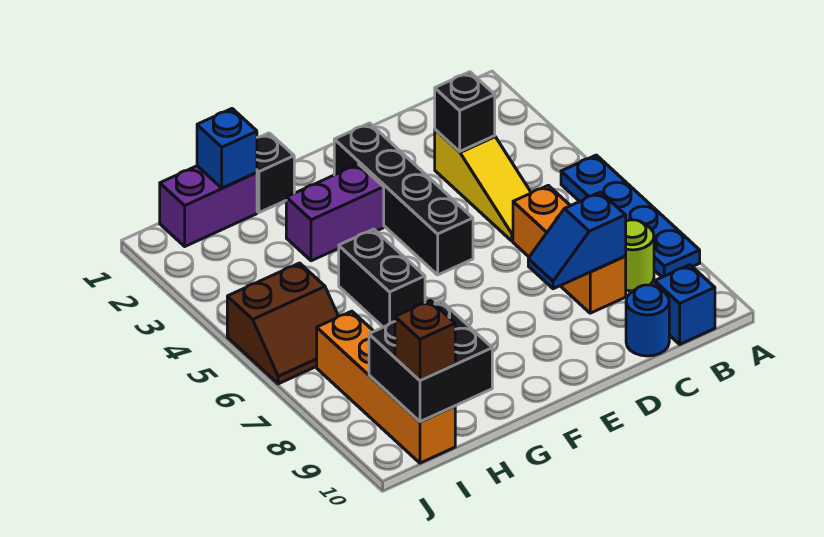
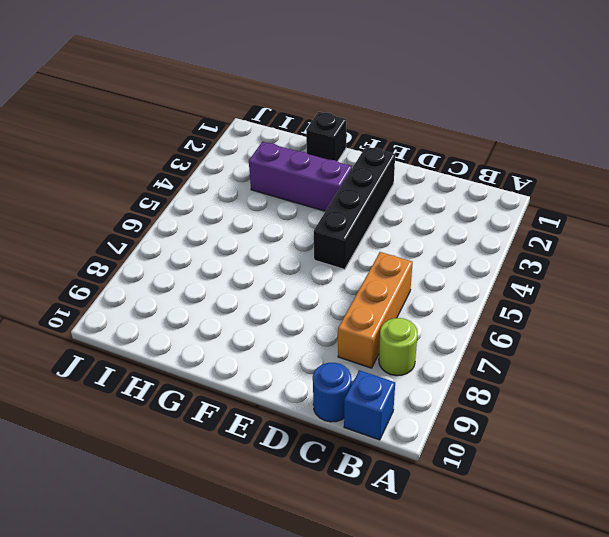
purple 1x3 brick [249,142,352,211] -> purple 1x2 brick [286,164,384,261]
none -> blue 1x4 plate [561,155,700,277]
none -> yellow 1x3 slope [435,130,531,241]
none -> black 1x2 brick [339,229,425,327]

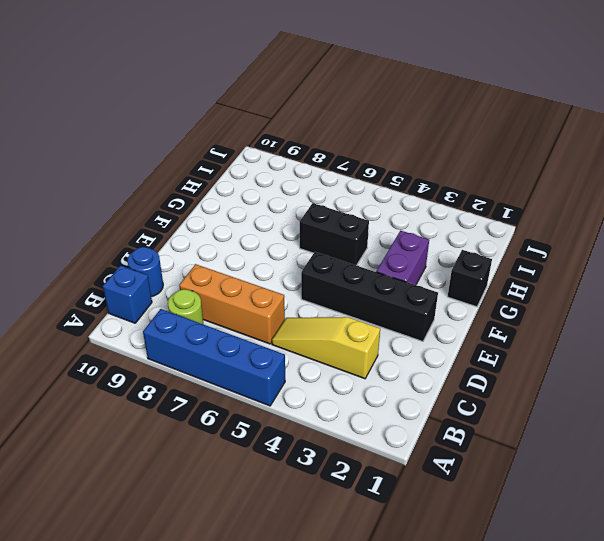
blue 1x4 brick [143,309,285,406] -> blue 1x4 plate [561,155,700,277]
none -> purple 1x2 brick [160,166,257,246]
none -> brown 2x2 slope [227,263,338,384]
none -> orange 1x4 brick [317,311,455,463]

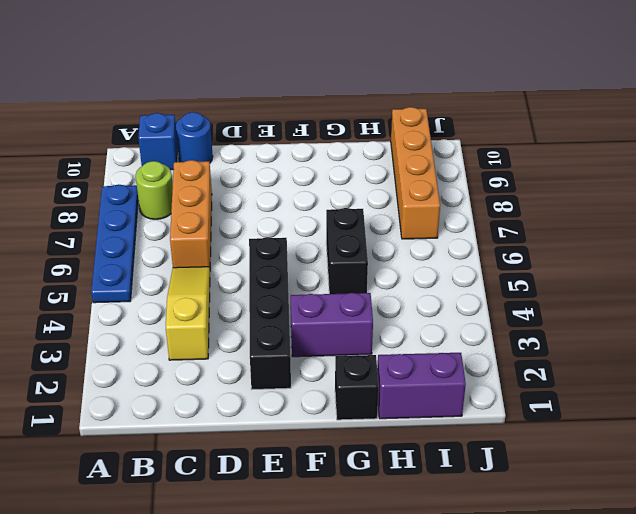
none -> brown 2x2 slope [227,263,338,384]
none -> black 1x1 brick [435,72,495,152]
none -> blue 1x2 slope [528,192,626,289]

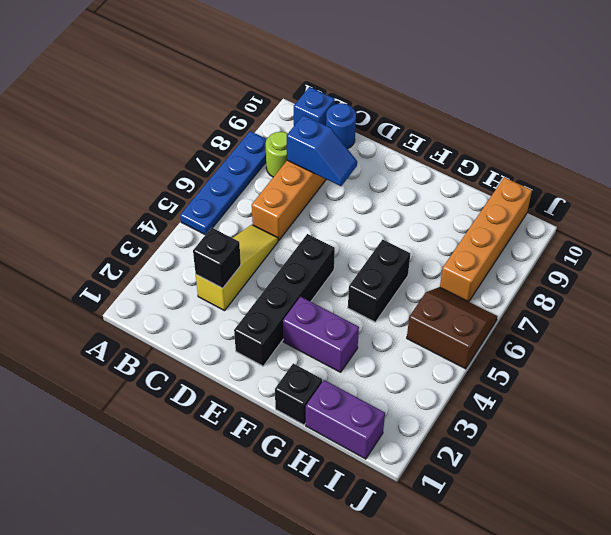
none -> blue 1x1 brick [197,109,257,188]
none -> black 2x2 brick [369,301,492,422]
none -> brown 1x1 brick [395,301,455,380]

